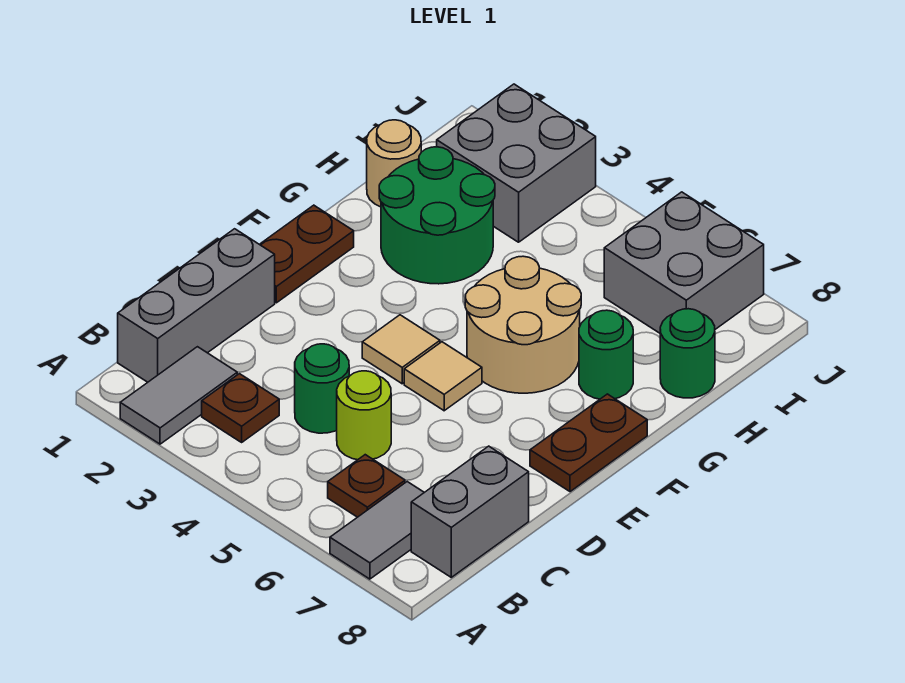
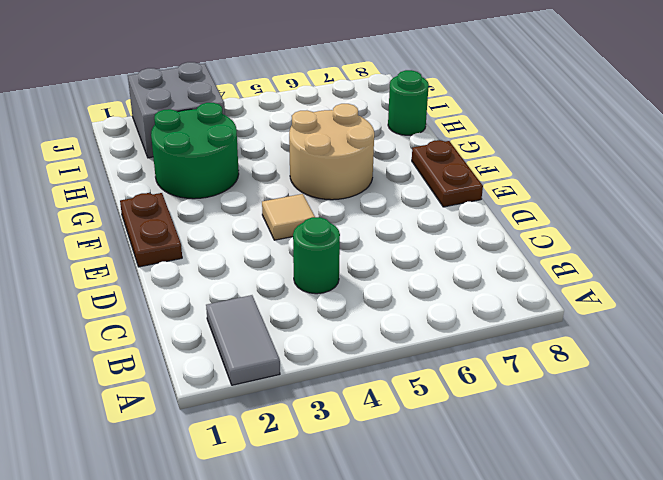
none -> grey 1x2 tile [330,482,424,579]
none -> grey 1x3 brick [118,229,275,382]
none -> brown 1x1 plate [202,374,279,442]

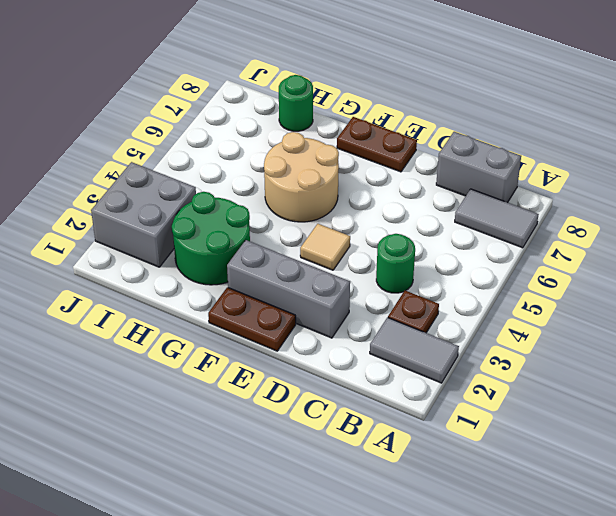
grey 1x3 brick [227,240,350,338] -> grey 1x3 brick moved to [118,229,275,382]
none -> brown 1x1 plate [328,455,405,517]
none -> lime 1x1 round brick [337,371,391,460]
none -> tan 1x1 tile [404,342,482,411]

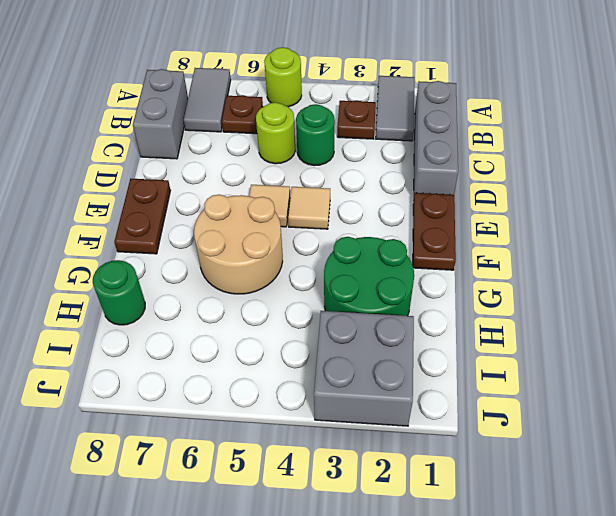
lime 1x1 round brick [264,47,302,107] -> none
none -> green 1x1 round brick [579,310,633,399]
none -> tan 1x1 round brick [367,120,421,207]
none -> grey 2x2 brick [604,192,764,333]

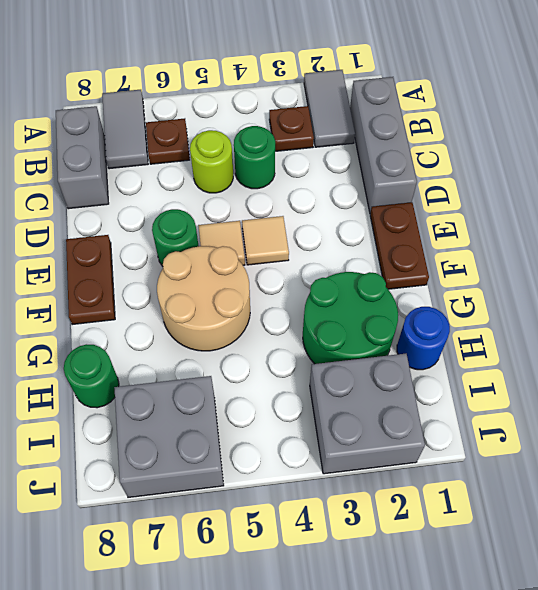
green 1x1 round brick [152,209,199,266] -> green 1x1 round brick moved to [579,310,633,399]
blue 1x1 round brick [397,307,450,370] -> tan 1x1 round brick [367,120,421,207]

